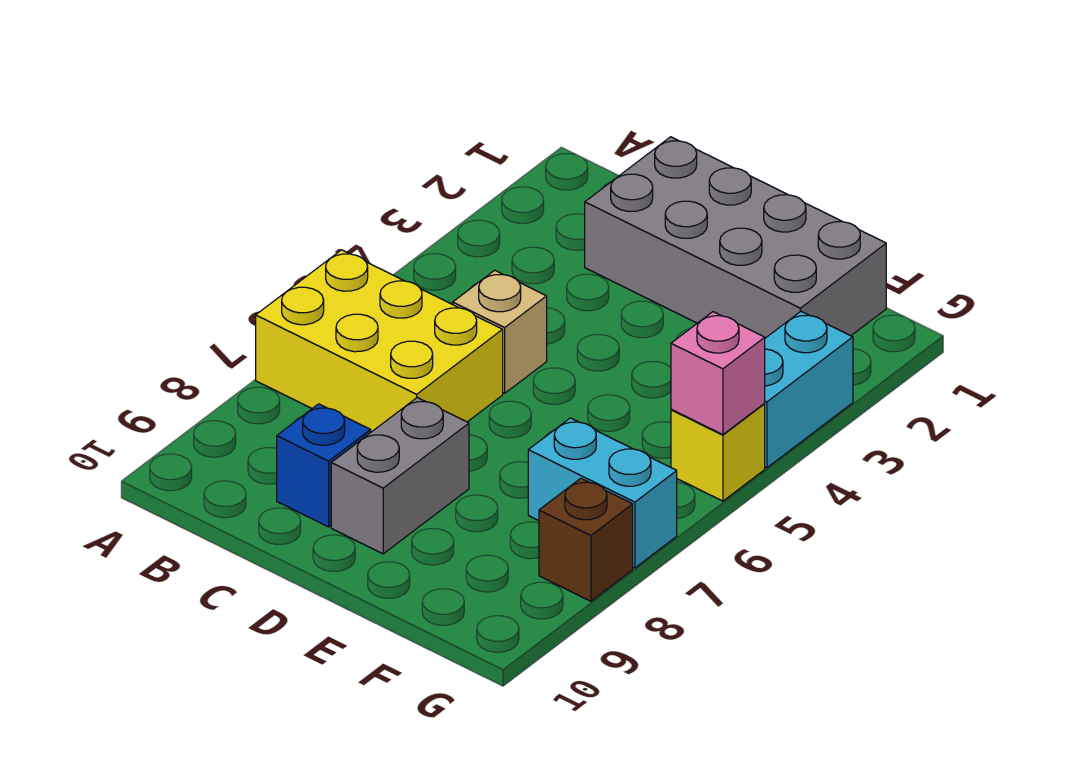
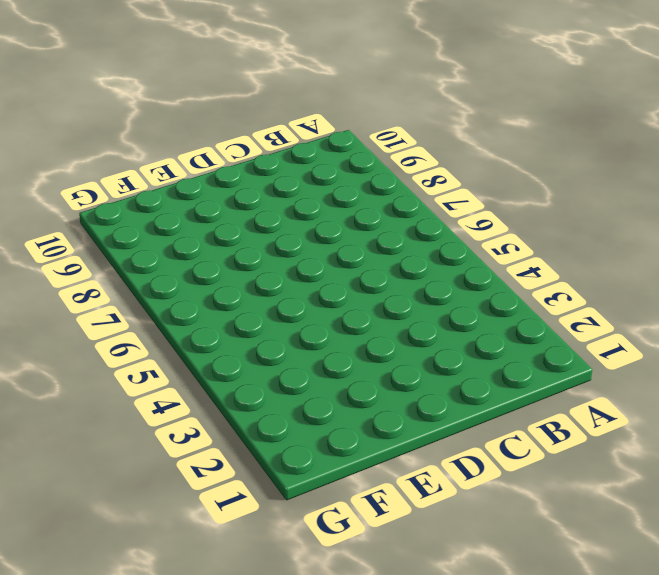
none -> yellow 2x3 brick [256,250,503,432]
none -> grey 2x4 brick [585,137,886,338]

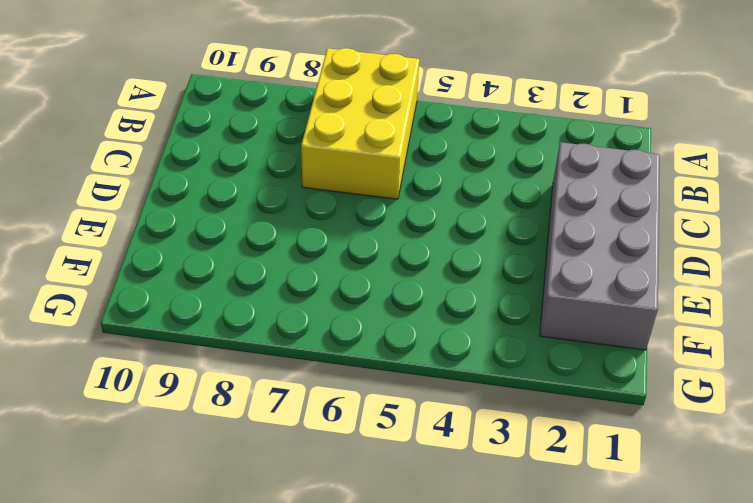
none -> tan 1x1 brick [453,270,547,393]
none -> blue 1x1 brick [277,404,371,527]

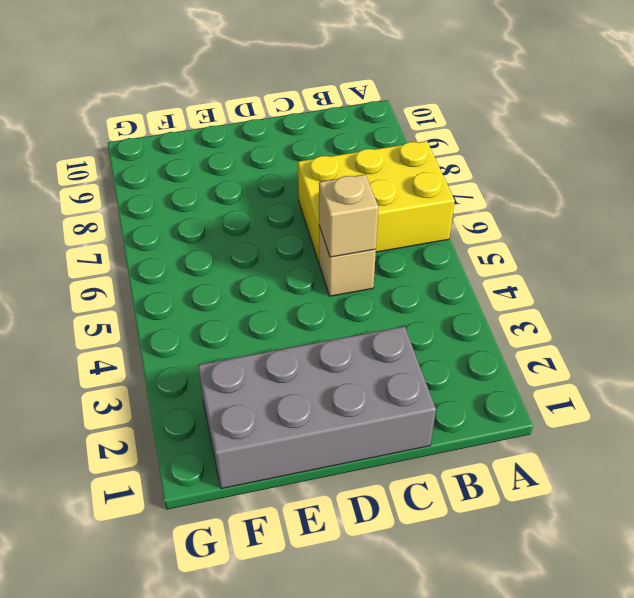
tan 1x1 brick [319,174,379,257] -> none
none -> blue 1x1 brick [277,404,371,527]
none -> grey 1x2 brick [331,398,469,554]

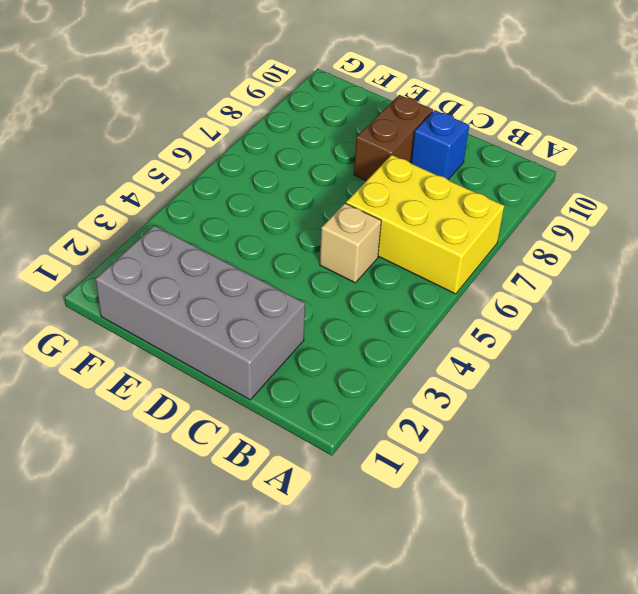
brown 1x2 brick [354,95,433,181] -> grey 1x2 brick [331,398,469,554]
none -> cyan 1x2 brick [528,418,677,568]
none -> cyan 1x2 brick [764,311,853,468]

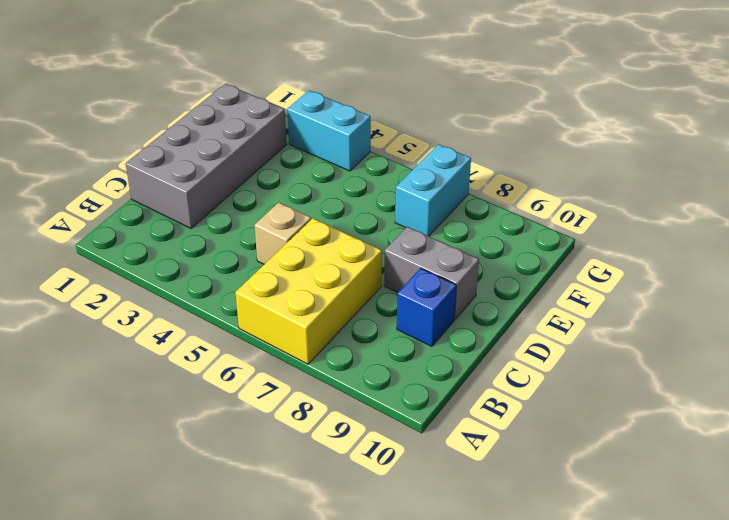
none -> yellow 1x1 brick [671,404,765,501]
none -> brown 1x1 brick [539,478,633,601]

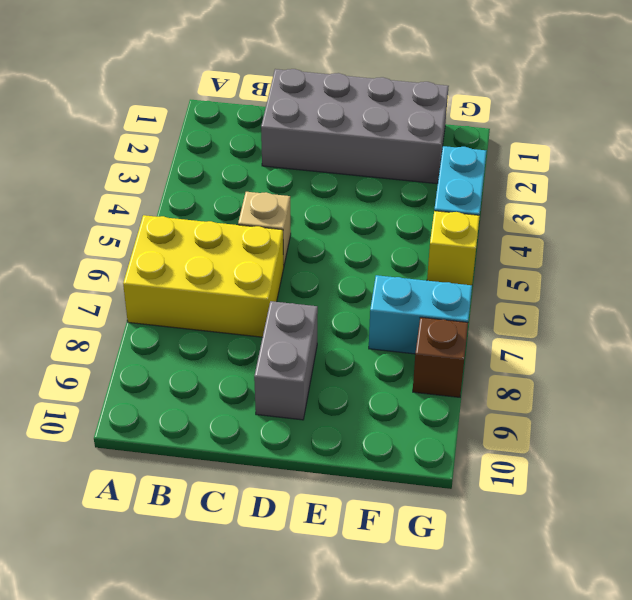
none -> blue 1x1 brick [277,404,371,527]
none -> pink 1x1 brick [671,312,765,435]

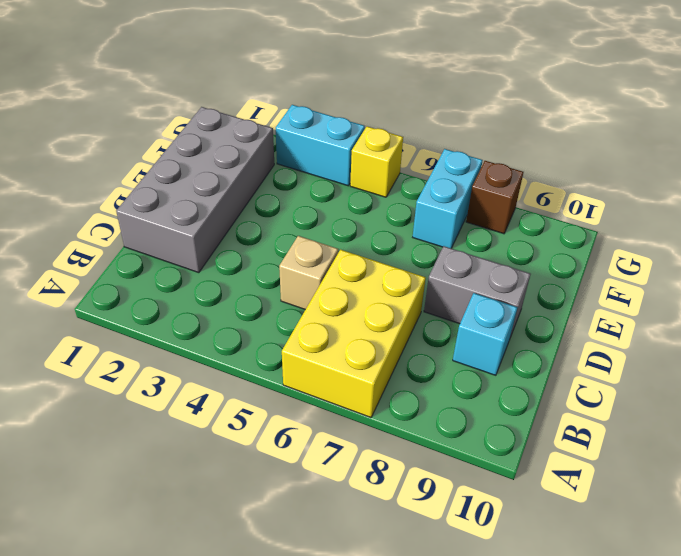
cyan 1x1 brick [453,293,518,375] -> blue 1x1 brick [277,404,371,527]
none -> pink 1x1 brick [671,312,765,435]

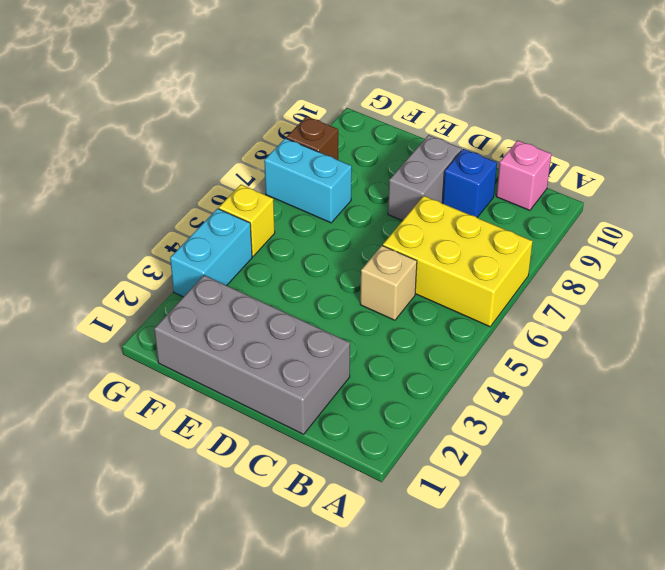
pink 1x1 brick [496,140,551,210] -> pink 1x1 brick moved to [671,312,765,435]

